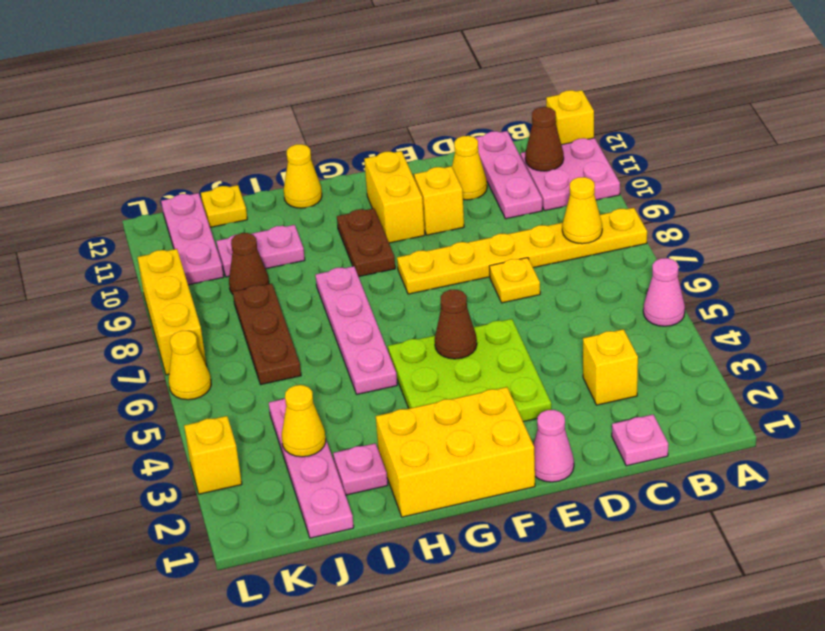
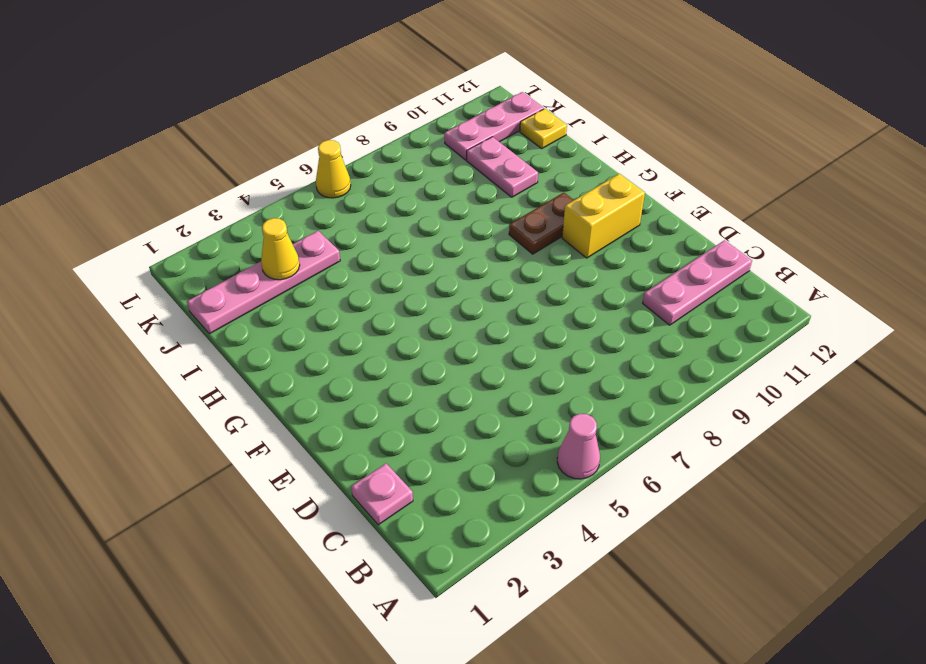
none -> yellow 1x6 plate [397,208,647,294]
none -> pink 2x2 plate [521,138,620,211]
none -> yellow 1x1 brick [546,90,594,145]
none -> yellow 1x1 brick [583,329,638,405]

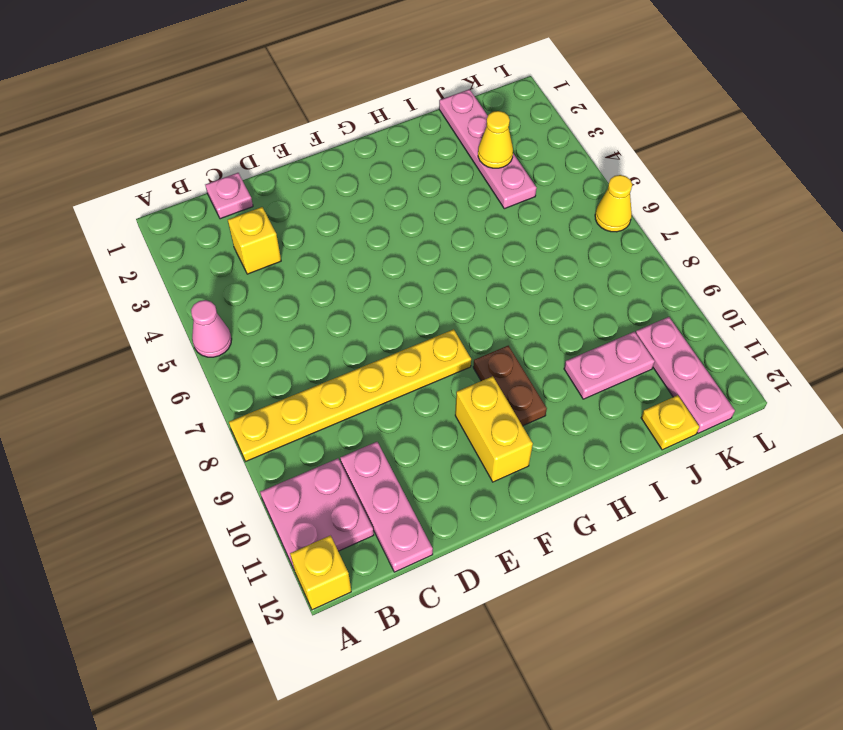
none -> yellow 1x1 plate [489,258,540,303]
none -> yellow 1x1 cone [452,136,487,200]
none -> pink 1x1 cone [533,410,574,482]
none -> lime 3x3 plate [388,319,551,422]

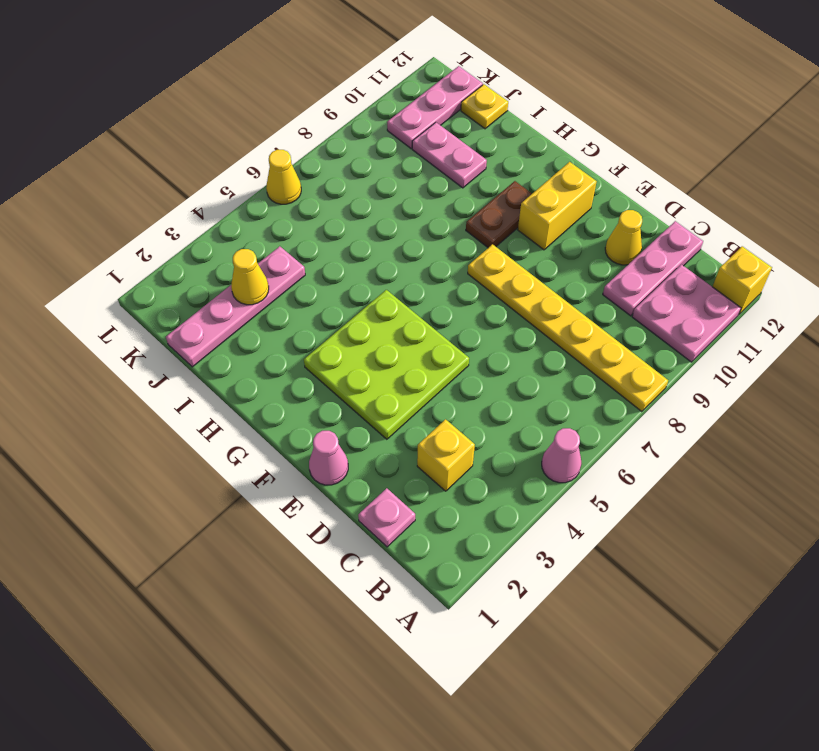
none -> yellow 1x1 plate [489,258,540,303]
none -> yellow 1x1 brick [414,166,464,235]
none -> yellow 2x3 brick [376,387,535,517]
none -> pink 1x4 plate [315,266,397,394]

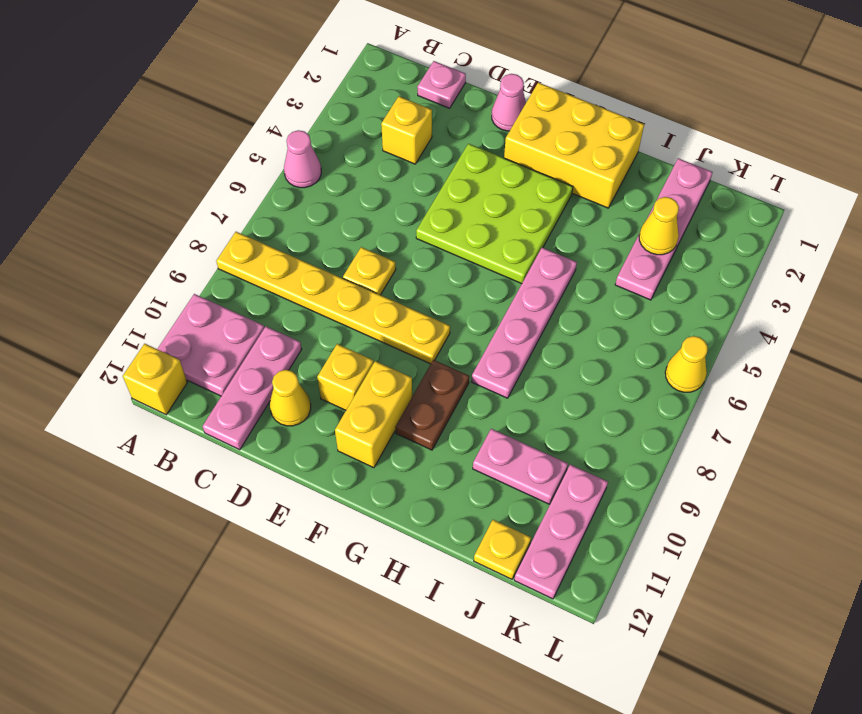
none -> yellow 1x1 cone [284,144,322,208]
none -> pink 1x1 plate [333,443,388,495]
none -> brown 1x3 plate [233,283,301,384]
none -> brown 1x1 cone [229,233,269,294]

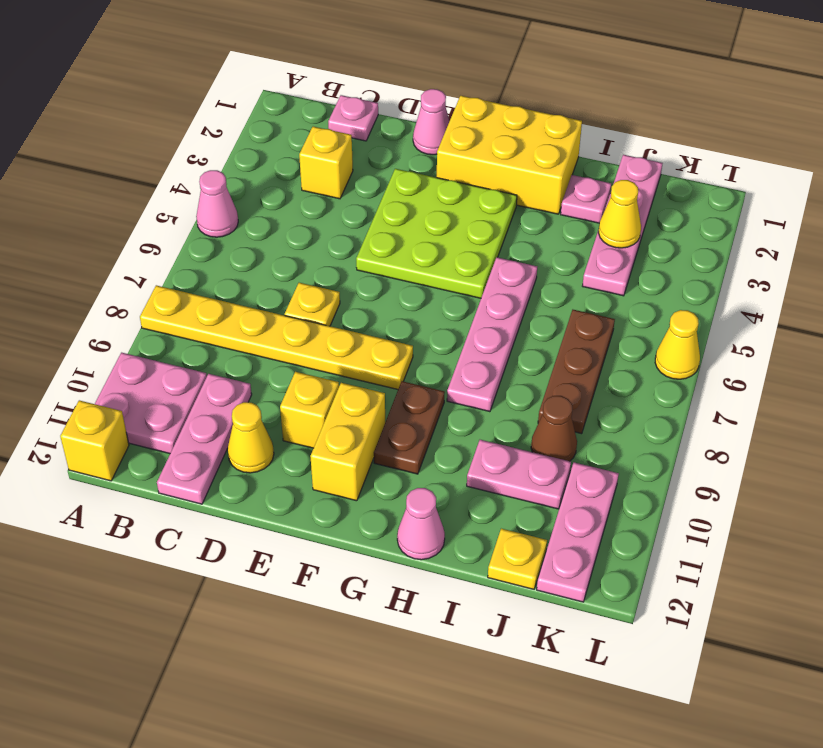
pink 1x1 cone [397,488,445,560] -> yellow 1x1 cone [284,144,322,208]
none -> yellow 1x1 brick [184,416,242,494]
none -> yellow 1x3 brick [137,249,207,375]
none -> yellow 1x1 cone [562,177,602,244]
none -> brown 1x1 cone [525,107,564,171]

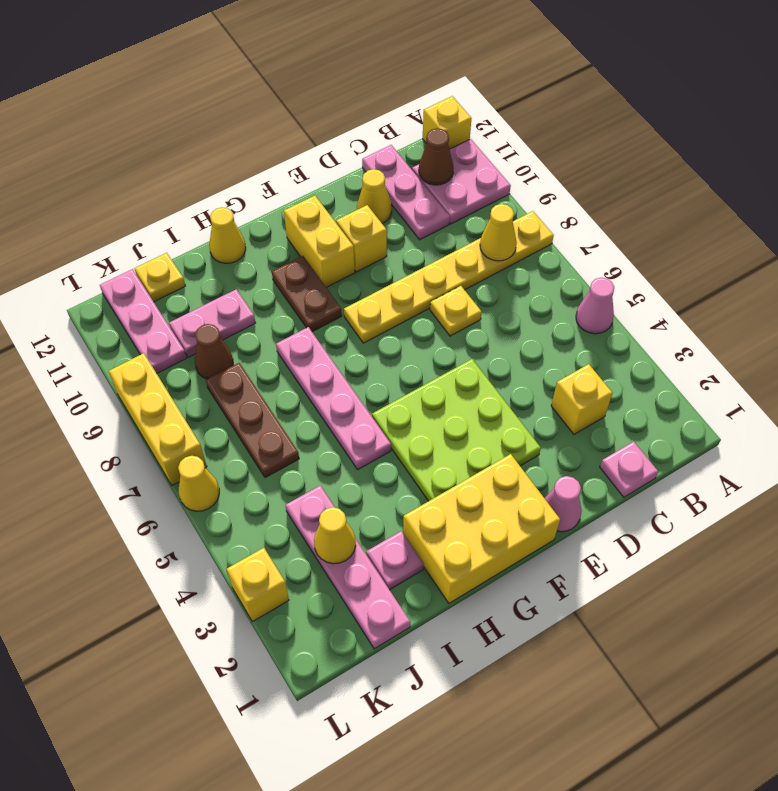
none -> brown 1x1 cone [435,290,477,359]

